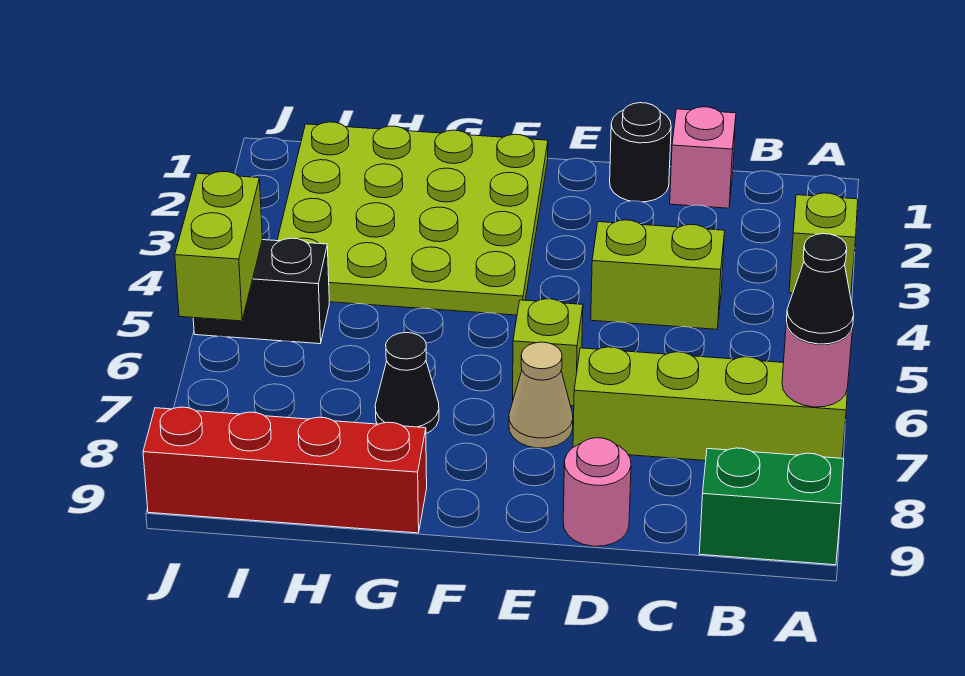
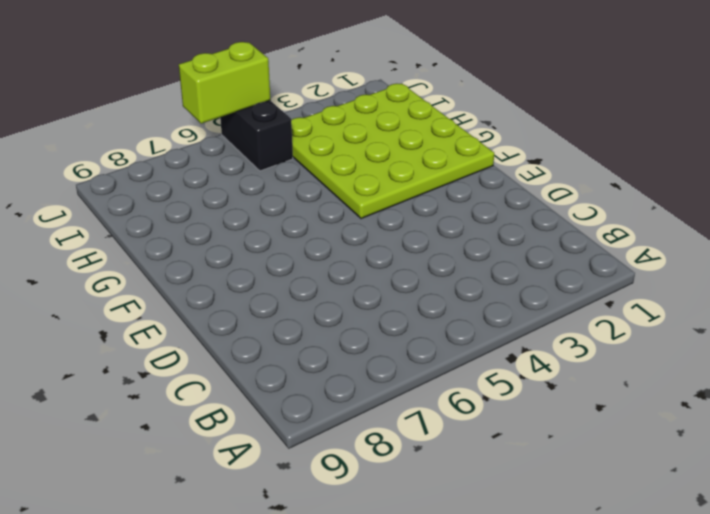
none -> lime 1x1 brick [789,193,858,296]
none -> lime 1x4 brick [573,347,847,461]
none -> green 1x2 brick [699,448,844,565]

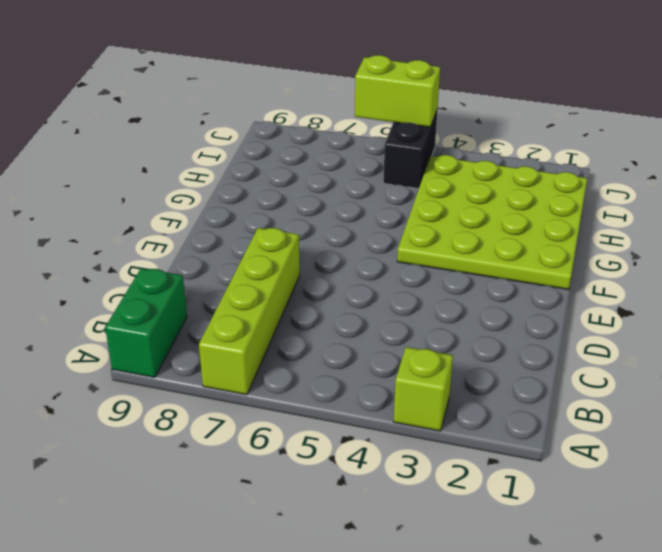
none -> pink 1x1 brick [670,107,736,208]
none -> lime 1x2 brick [591,220,725,329]
none -> black 1x1 round brick [610,103,671,202]

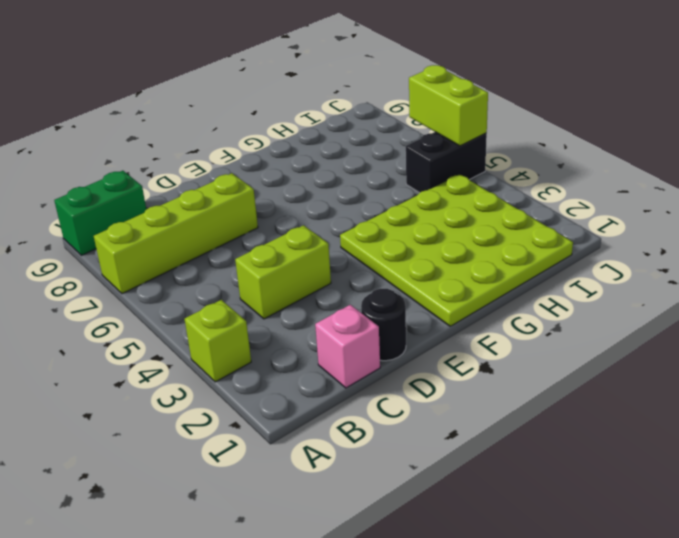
none -> pink 1x1 round brick [563,438,631,546]
none -> lime 1x1 brick [513,299,583,406]
none -> tan 1x1 cone [509,342,573,448]

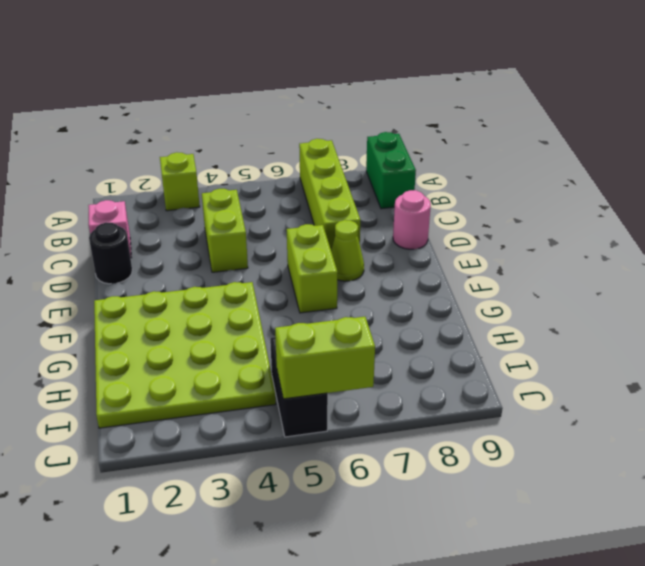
lime 1x2 brick [287,224,338,313] -> lime 1x1 brick [513,299,583,406]
lime 1x1 cone [331,220,364,281] -> tan 1x1 cone [509,342,573,448]
none -> black 1x1 cone [375,333,439,434]
none -> red 1x4 brick [143,407,427,533]
none -> pink 1x1 round brick [782,322,853,407]

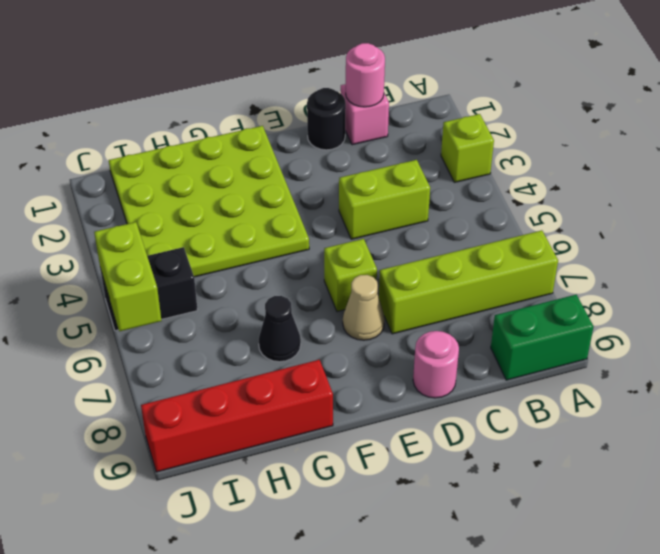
pink 1x1 round brick [346,43,385,107] -> pink 1x1 round brick moved to [782,322,853,407]
none -> black 1x1 cone [786,234,854,344]

